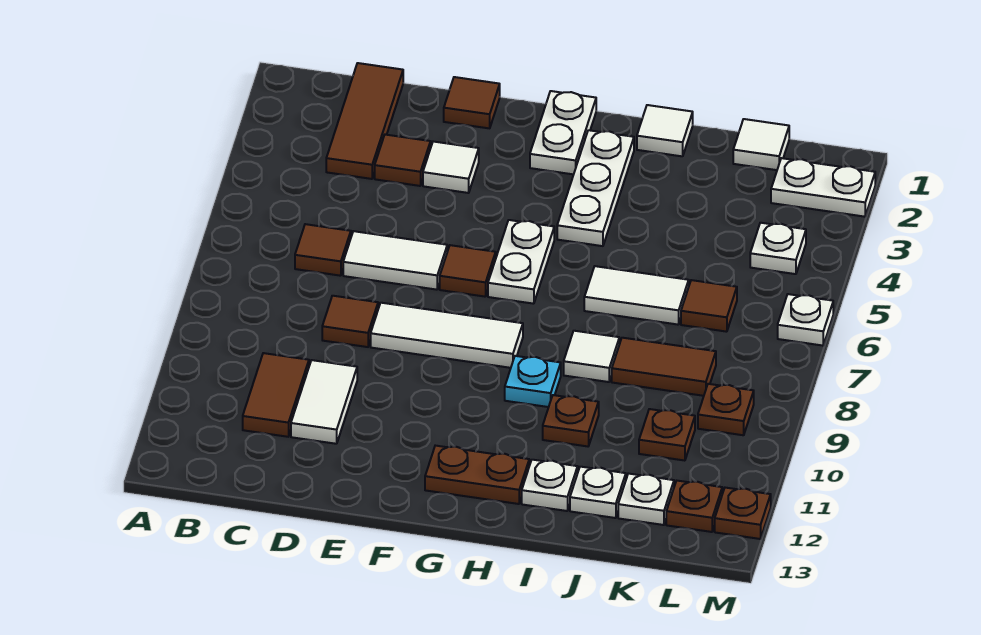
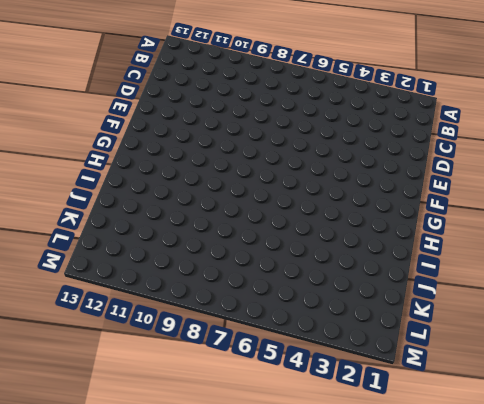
none -> brown 1x3 tile [326,63,403,179]
none -> brown 1x1 tile [295,224,351,276]
none -> brown 1x2 tile [243,353,309,437]
none -> brown 1x1 tile [375,135,431,186]

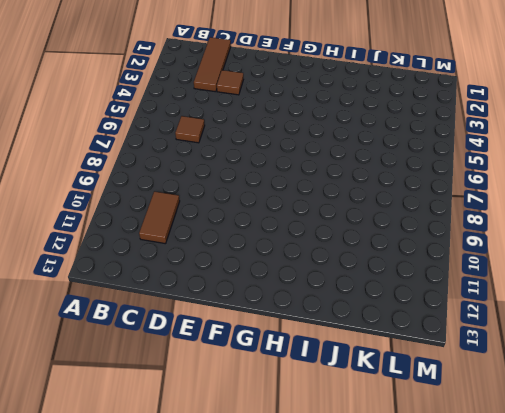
none -> white 1x2 tile [343,231,447,290]
none -> brown 1x1 tile [322,296,378,347]
none -> white 1x2 tile [291,360,357,444]
none -> brown 1x1 tile [444,77,500,128]

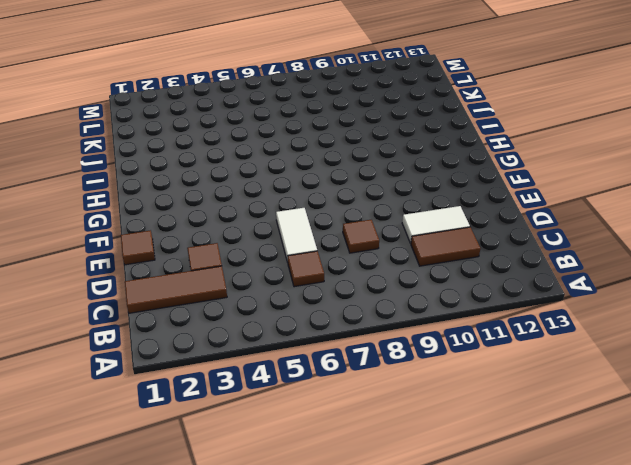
none -> white 1x1 tile [423,142,479,193]
none -> white 1x3 tile [371,303,523,368]
none -> brown 1x1 tile [440,245,496,297]
none -> white 1x2 plate [530,91,596,174]

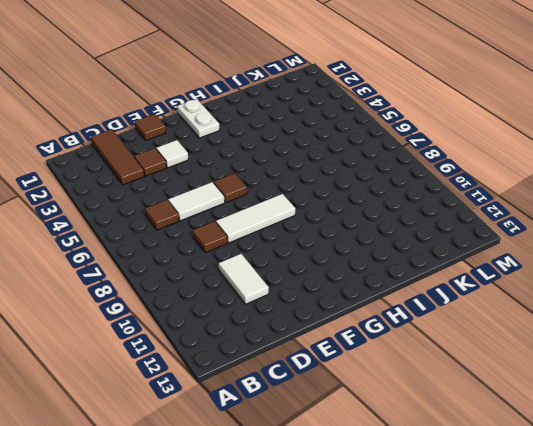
none -> brown 1x2 tile [243,353,309,437]
none -> white 1x2 plate [488,220,554,304]
none -> brown 1x2 plate [425,446,529,504]
none -> white 1x3 plate [557,130,634,246]

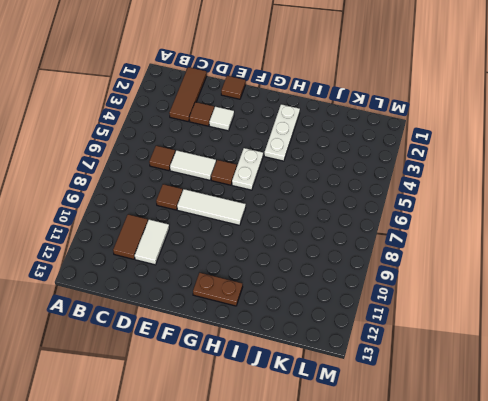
none -> white 1x2 plate [530,91,596,174]
none -> cyan 1x1 plate [505,356,561,407]
none -> white 1x1 tile [637,105,693,156]
none -> white 1x2 tile [584,266,689,325]

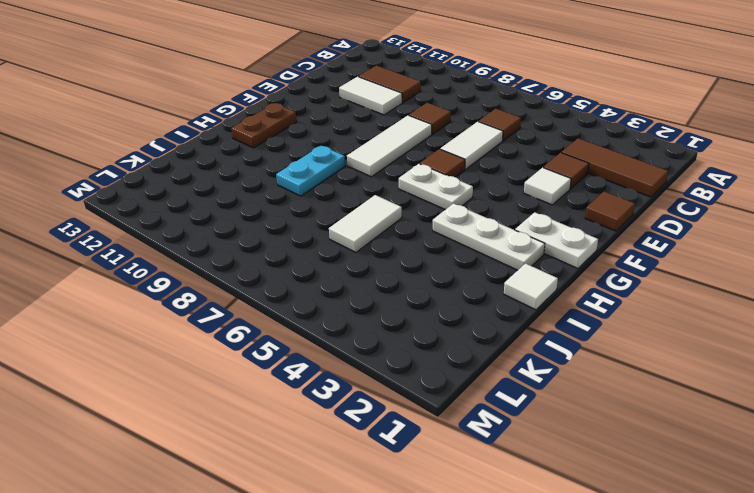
cyan 1x2 plate [276,146,345,196] -> cyan 1x1 plate [505,356,561,407]
none -> white 1x1 tile [564,331,619,382]
none -> brown 1x1 plate [543,395,599,446]
none -> white 1x1 plate [522,460,578,511]
none -> brown 1x2 tile [612,338,716,396]

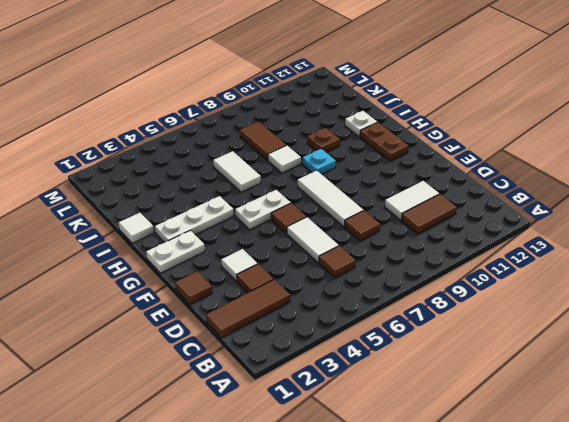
none -> white 1x1 plate [570,467,626,518]
none -> white 1x1 tile [733,119,789,170]
none -> brown 1x1 tile [681,280,737,332]
none -> brown 1x1 plate [639,409,695,461]

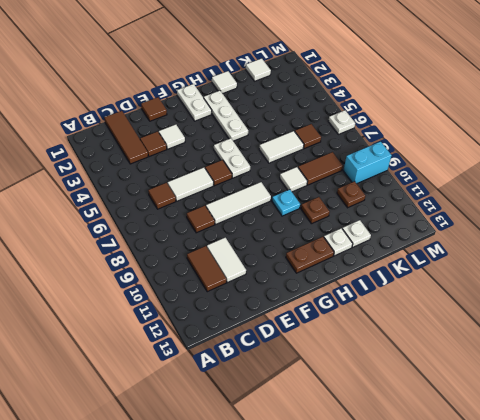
cyan 1x2 brick [343,142,392,184] -> brown 1x1 plate [698,384,754,435]
none -> white 1x1 plate [618,474,674,525]
none -> white 1x2 plate [771,158,875,217]
none -> white 1x1 plate [750,223,806,274]
none -> brown 1x1 plate [666,481,722,532]

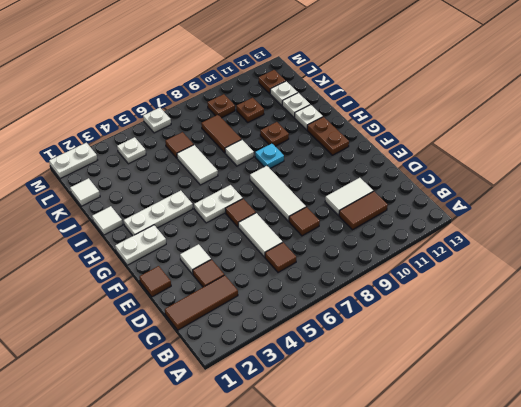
white 1x2 plate [49,143,97,179] -> white 1x2 plate turned to [771,158,875,217]
none -> brown 1x1 plate [715,488,771,539]

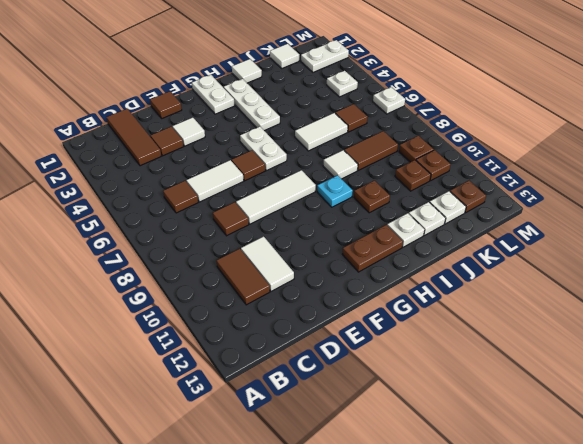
brown 1x1 plate [416,150,451,180] -> brown 1x1 plate moved to [715,488,771,539]

